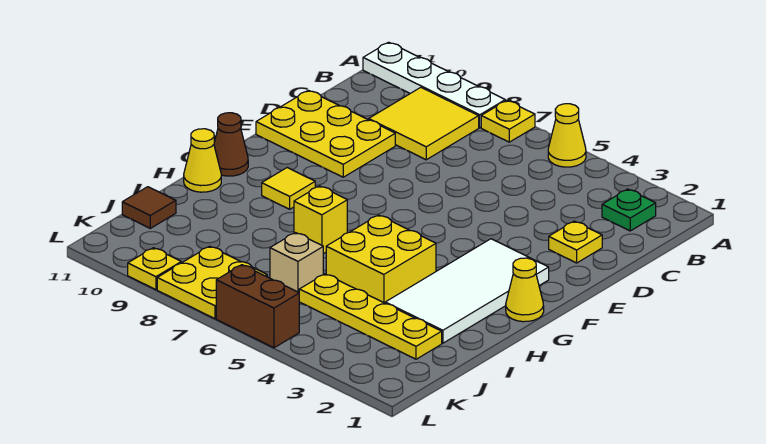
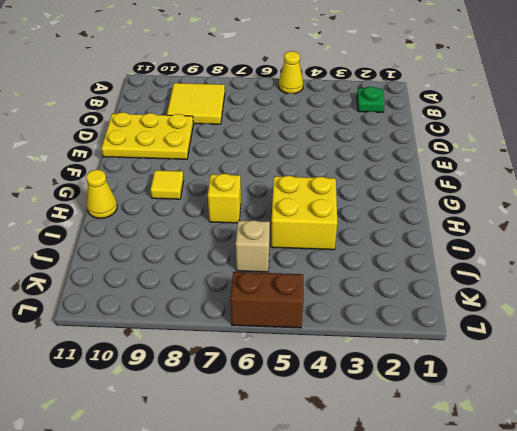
none -> yellow 1x1 plate [481,100,535,142]
none -> white 1x4 plate [363,42,505,128]
none -> yellow 1x1 plate [549,221,602,263]

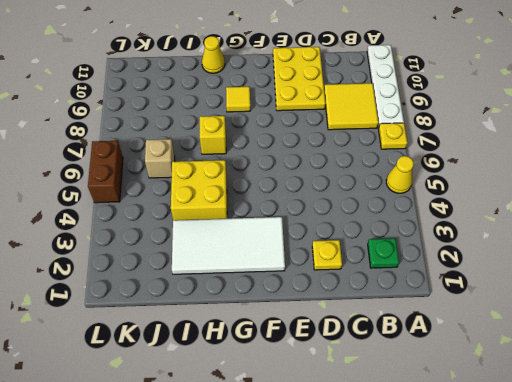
none -> yellow 1x1 cone [506,258,544,322]
none -> brown 1x1 cone [214,113,248,176]
none -> yellow 1x4 plate [299,274,442,359]

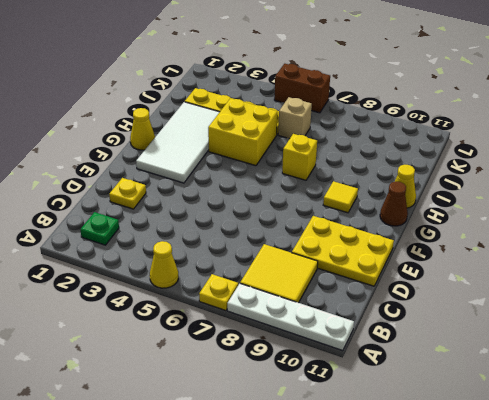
none -> brown 1x1 tile [122,187,176,228]
none -> yellow 2x2 plate [157,246,267,319]
none -> yellow 1x1 plate [128,248,181,290]

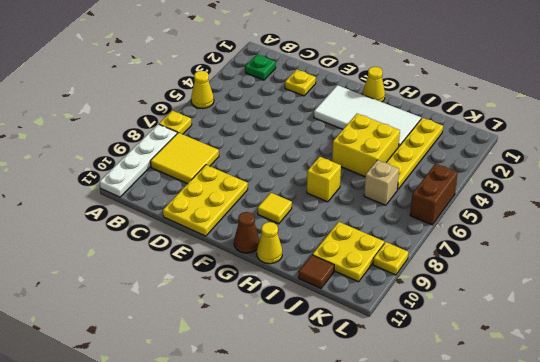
yellow 2x2 plate [312,222,384,282] -> yellow 2x2 plate moved to [157,246,267,319]

